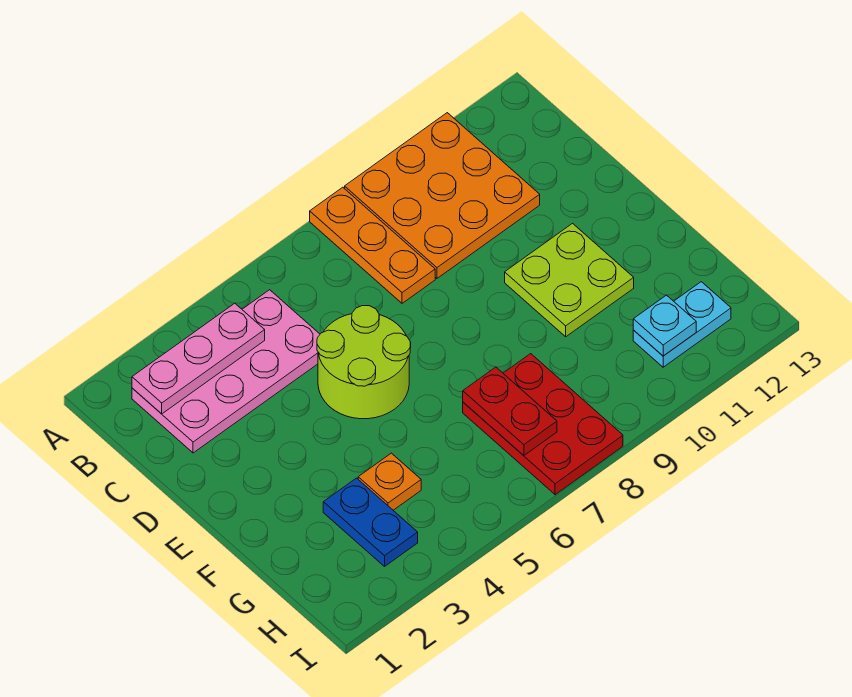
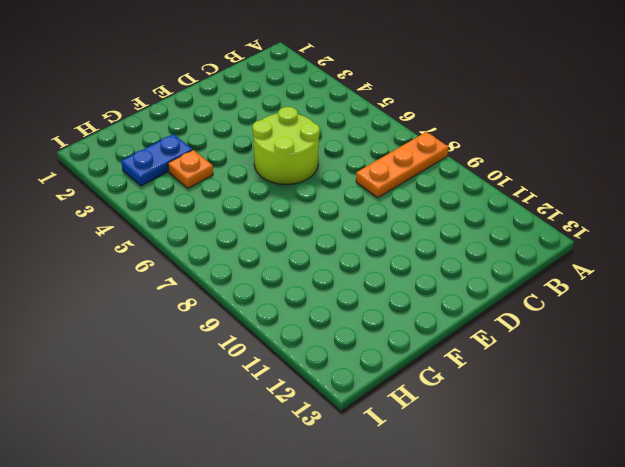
none -> orange 3x3 plate [345,113,540,278]
none -> pink 2x4 plate [132,290,320,453]
none -> lime 2x2 plate [505,224,634,337]

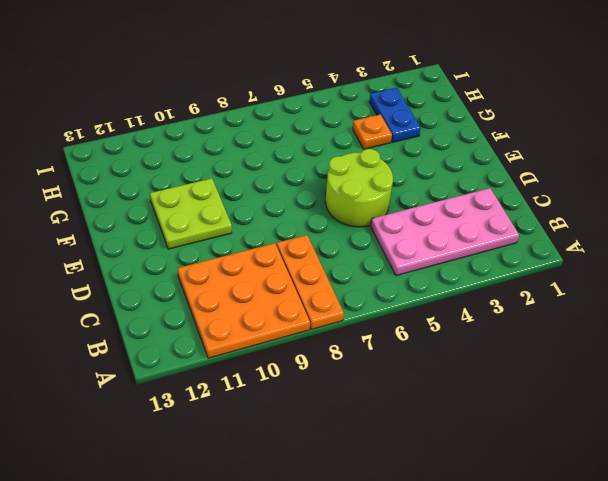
none -> red 2x3 plate [463,354,623,495]
none -> cyan 1x2 plate [633,282,731,367]
none -> pink 1x3 plate [132,303,265,414]

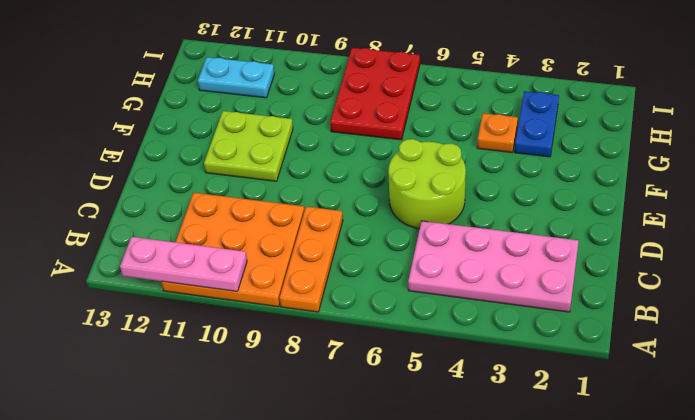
pink 1x3 plate [120,237,247,291] -> pink 1x3 plate moved to [132,303,265,414]
none -> red 1x2 plate [463,367,557,456]
none -> cyan 1x1 plate [633,295,696,356]

